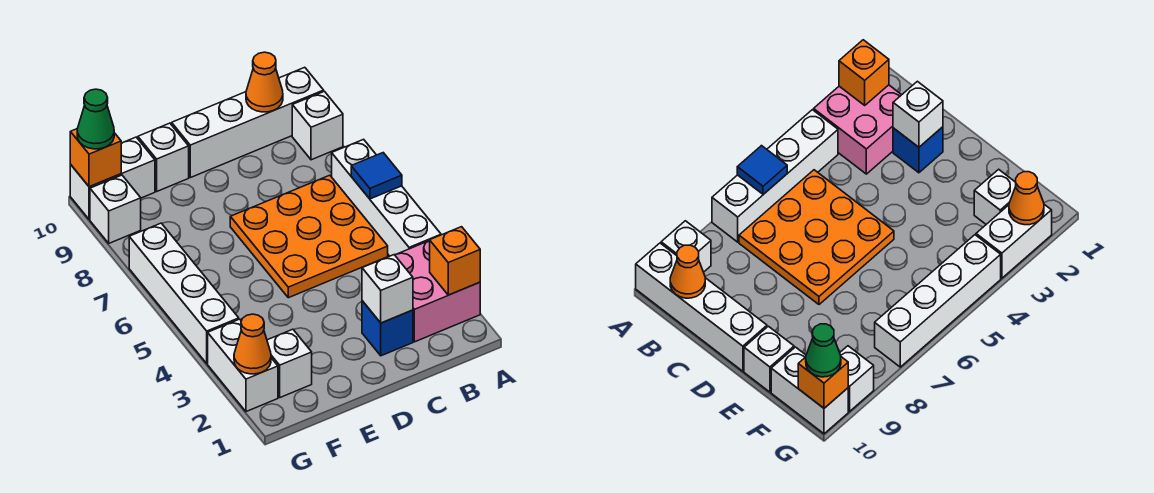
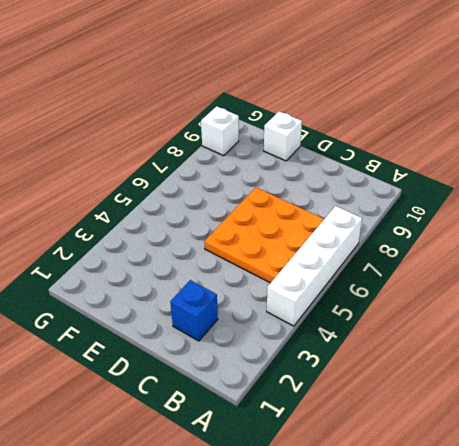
none -> pink 2x2 brick [395,240,480,342]
none -> white 1x1 brick [292,91,343,160]
none -> white 1x4 brick [172,67,324,178]

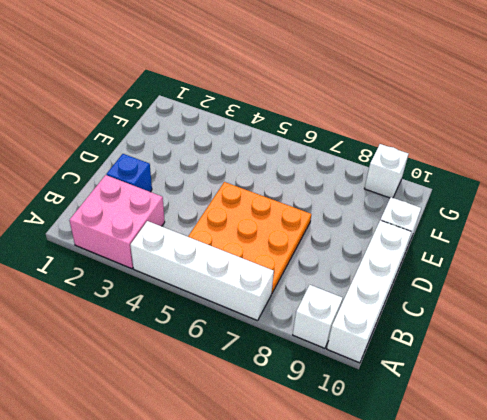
none -> white 1x1 brick [267,329,312,397]
none -> white 1x2 brick [70,137,155,219]
none -> white 1x2 brick [208,319,278,412]

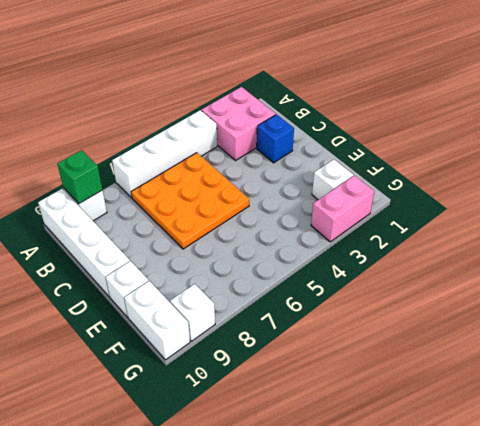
green 1x1 brick [57,150,102,204] -> none
pink 1x2 brick [311,176,374,242] -> white 1x2 brick [208,319,278,412]
none -> white 1x4 brick [129,223,239,363]
none -> orange 1x1 brick [430,227,480,295]
none -> blue 1x1 tile [351,153,402,199]

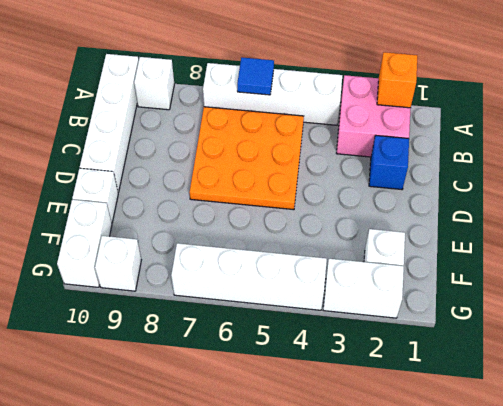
none -> orange 1x1 cone [246,52,283,112]
none -> white 1x1 brick [362,255,413,323]
none -> orange 1x1 cone [234,314,271,374]

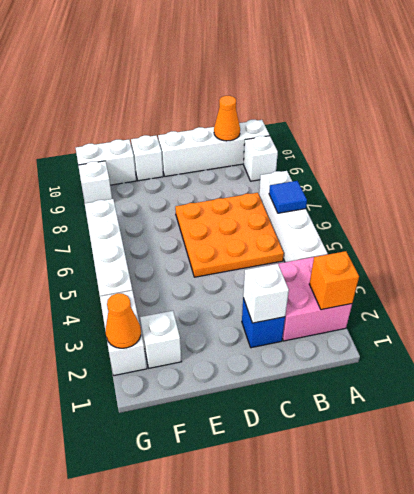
none -> orange 1x1 brick [70,129,121,187]
none -> green 1x1 cone [77,89,114,149]

